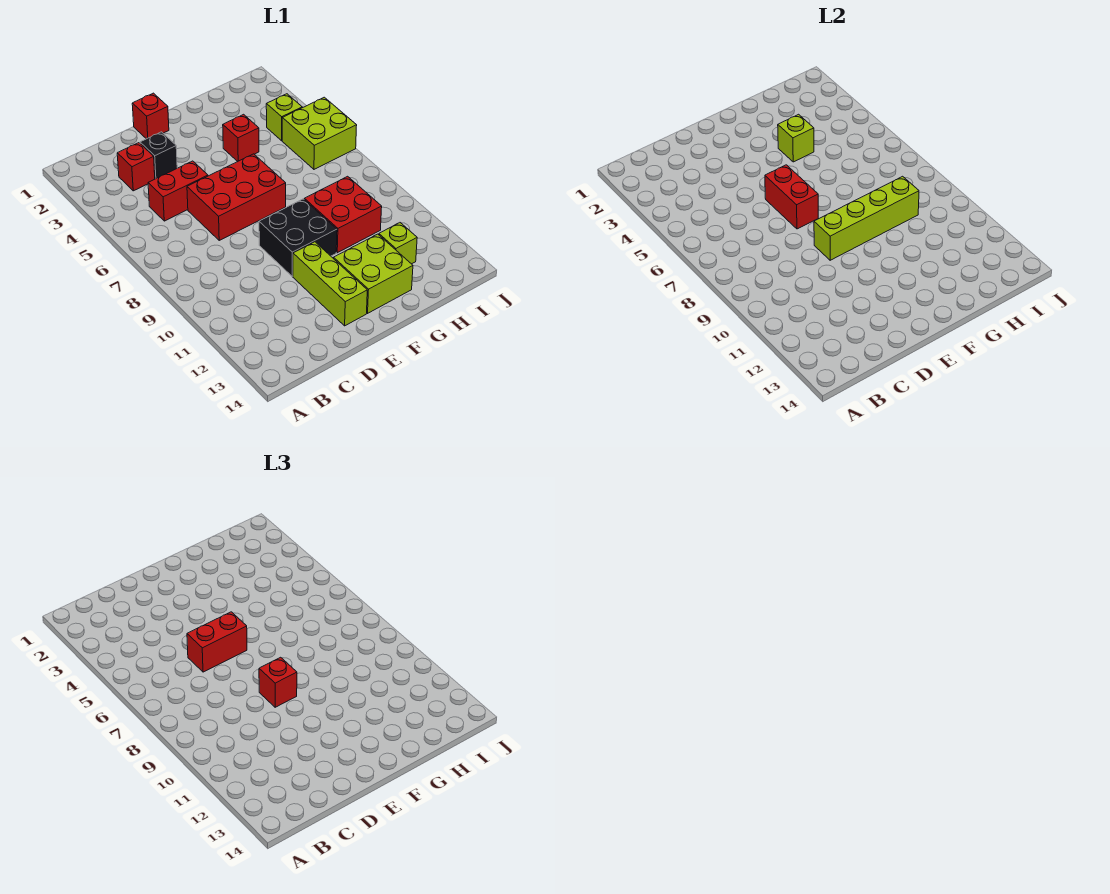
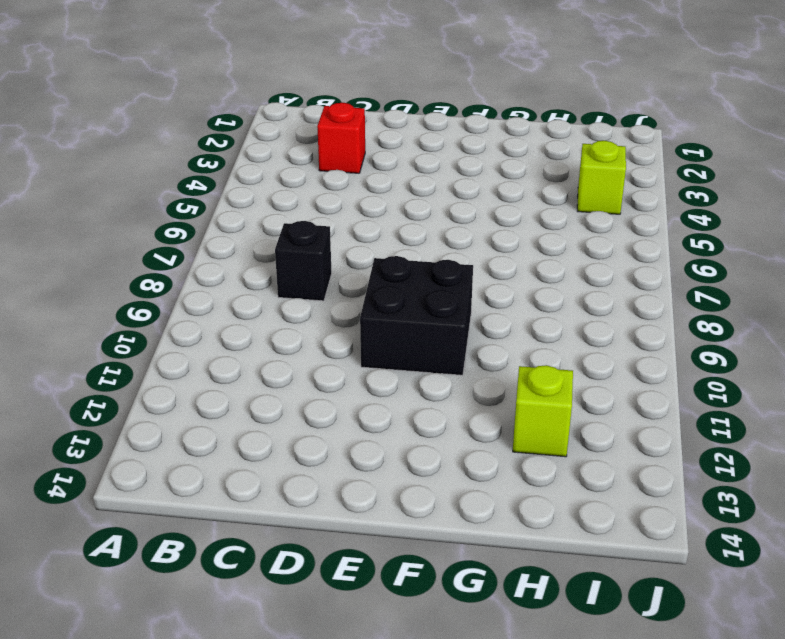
black 1x1 brick [275,221,332,301] -> black 1x1 brick moved to [140,132,177,179]
none -> red 1x2 brick [148,161,208,221]
none -> red 2x3 brick [187,154,286,240]
none -> red 1x1 brick [132,93,169,139]

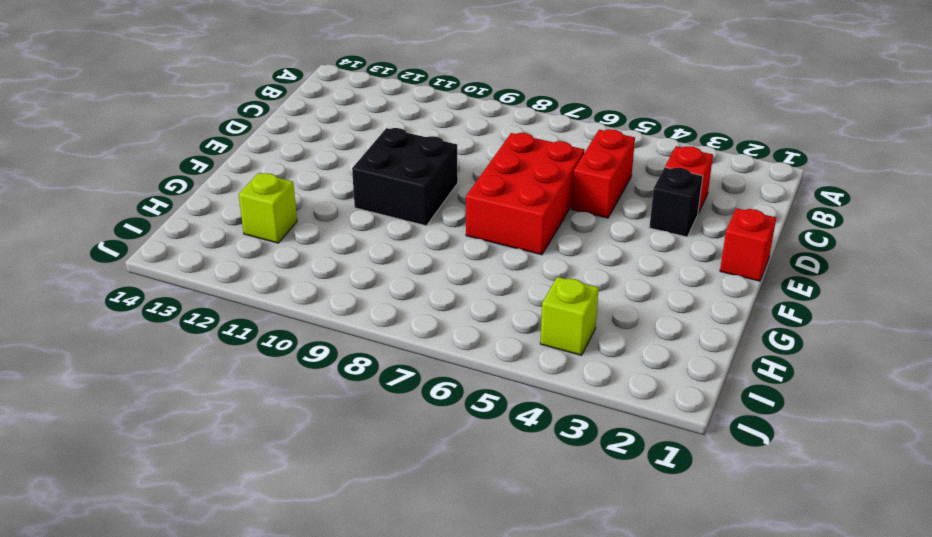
none -> lime 1x3 brick [293,242,367,326]
none -> lime 2x2 brick [334,234,413,313]
none -> red 1x1 brick [223,114,259,162]

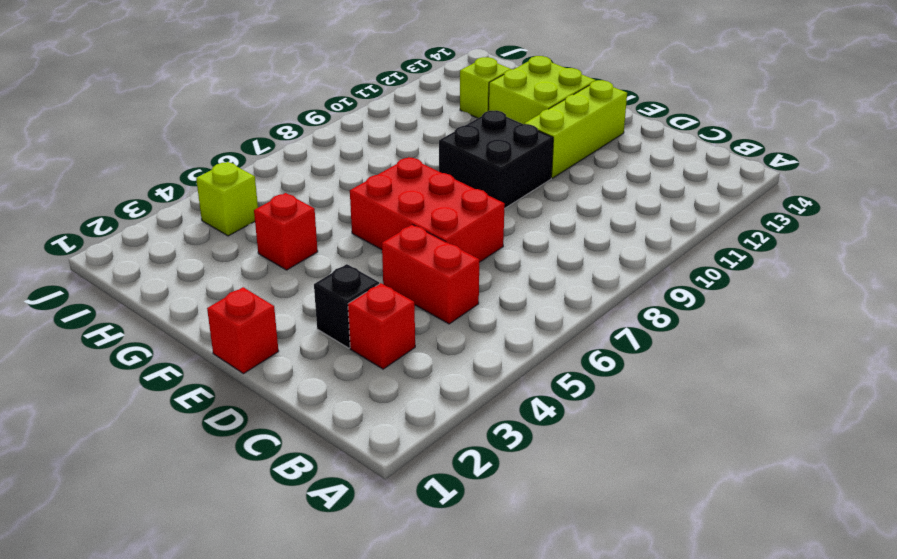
none -> red 2x2 brick [304,176,382,253]
none -> lime 2x2 brick [282,97,357,169]
none -> red 1x2 brick [765,165,818,229]

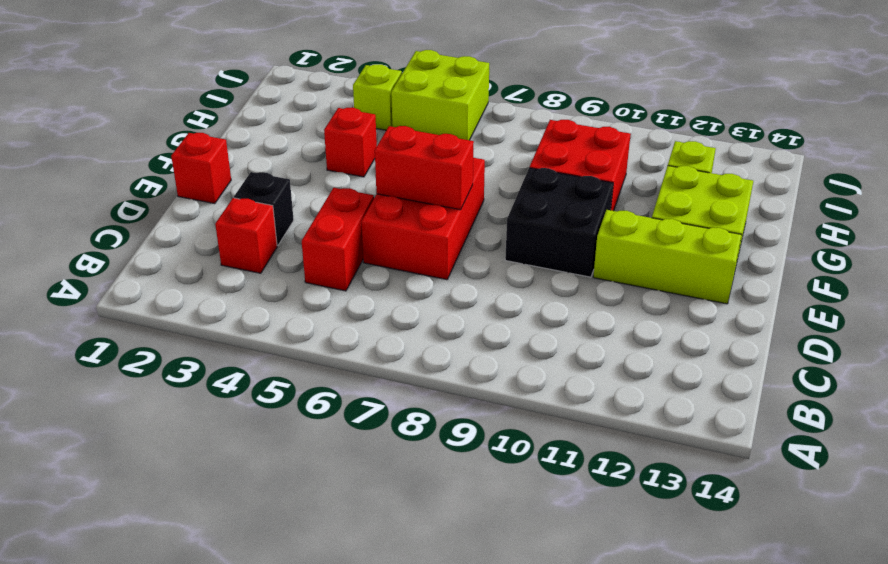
none -> lime 1x4 brick [814,176,919,260]
none -> lime 1x1 brick [778,114,814,162]
none -> red 1x2 brick [187,612,247,672]

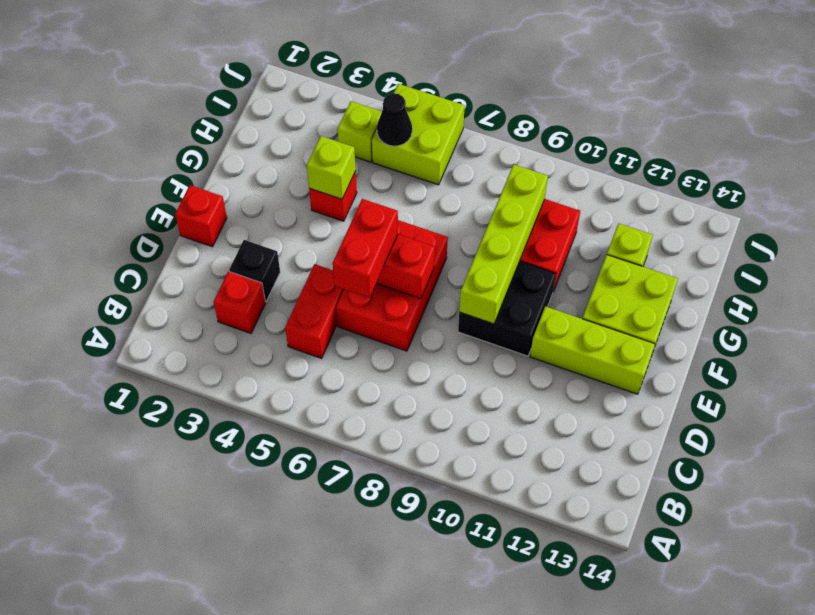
black 1x1 cone [377,93,412,146] -> none
none -> red 1x1 brick [259,657,297,707]

